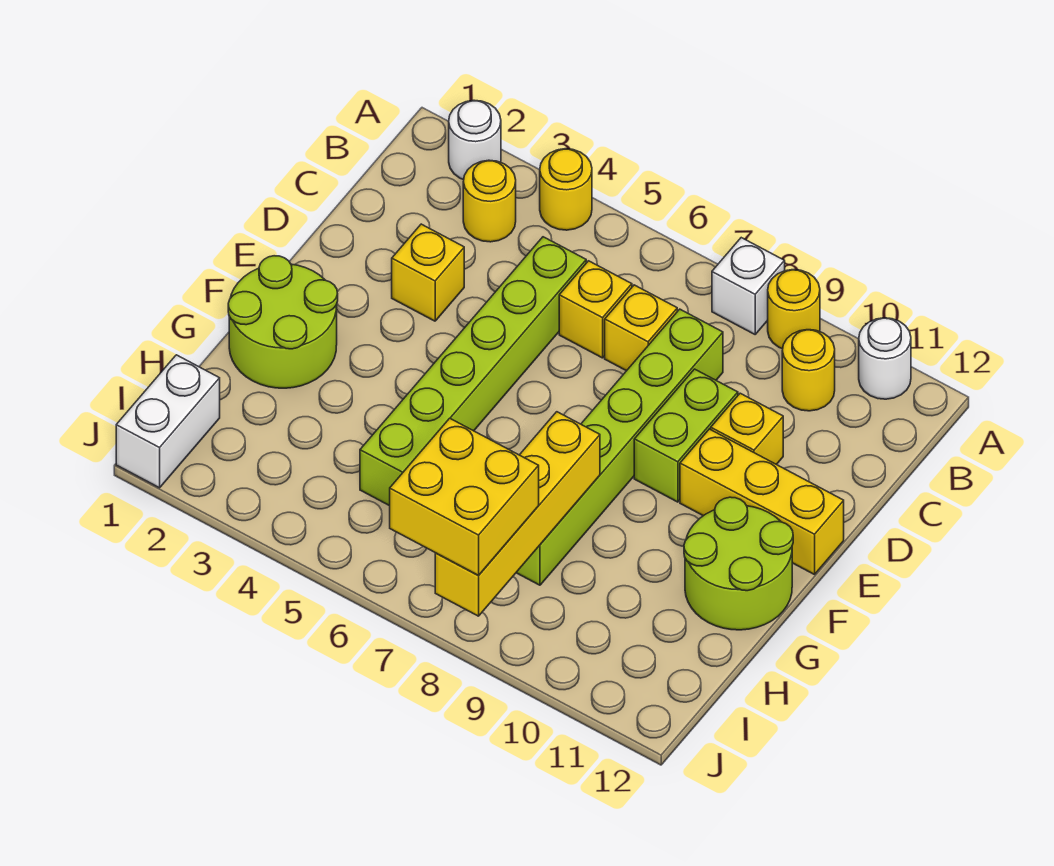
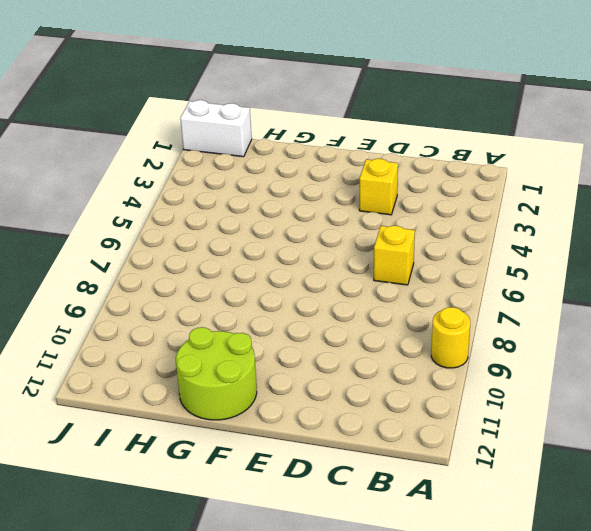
none -> white 1x1 round brick [449,100,501,180]
none -> yellow 1x1 round brick [540,149,592,230]
none -> white 1x1 brick [712,238,785,334]

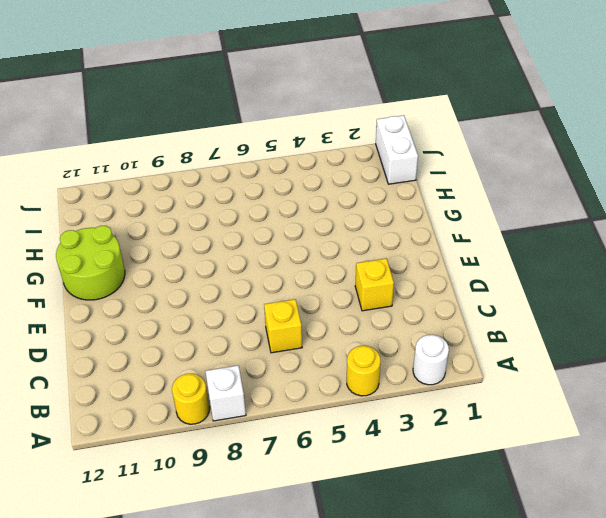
none -> white 1x1 round brick [859,318,911,399]
none -> yellow 1x1 round brick [463,160,516,242]
none -> yellow 1x1 round brick [782,330,835,411]

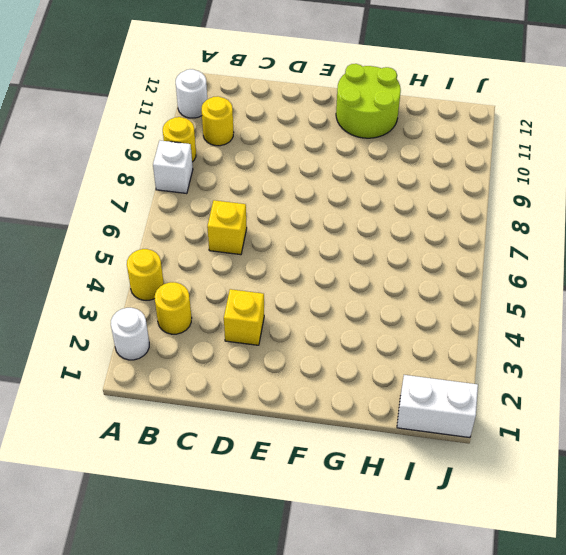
none -> lime 1x6 brick [360,237,586,506]
none -> yellow 1x1 brick [605,285,677,371]
none -> lime 1x6 brick [516,309,723,585]

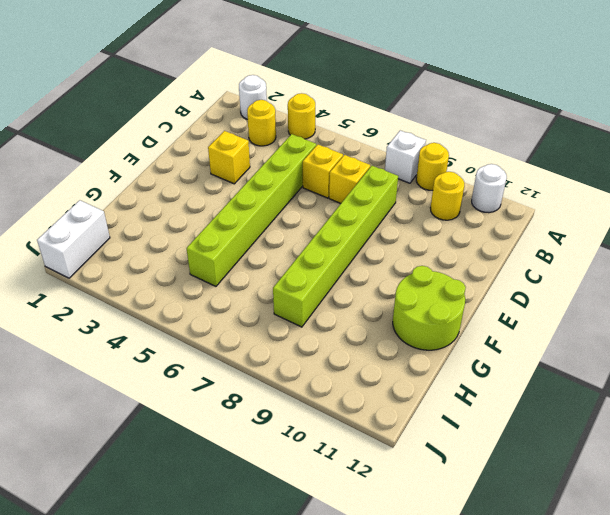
none -> lime 1x2 brick [634,369,738,502]
none -> yellow 1x1 brick [711,393,783,465]
none -> yellow 1x3 brick [680,429,844,575]

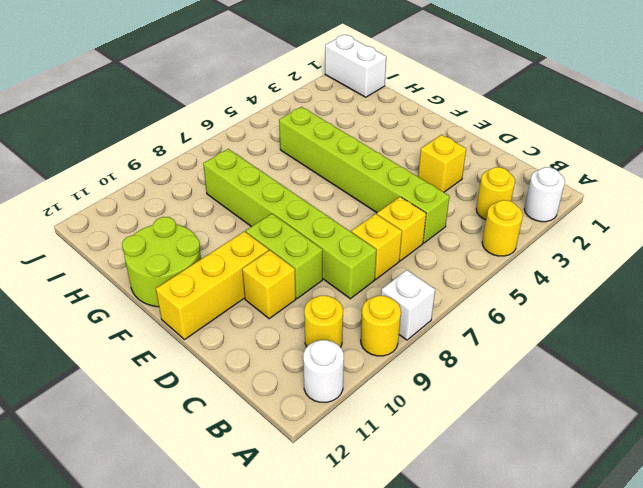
none -> lime 2x2 round brick [228,256,338,388]
none -> yellow 1x4 brick [435,412,600,616]
none -> yellow 2x2 brick [390,418,539,576]

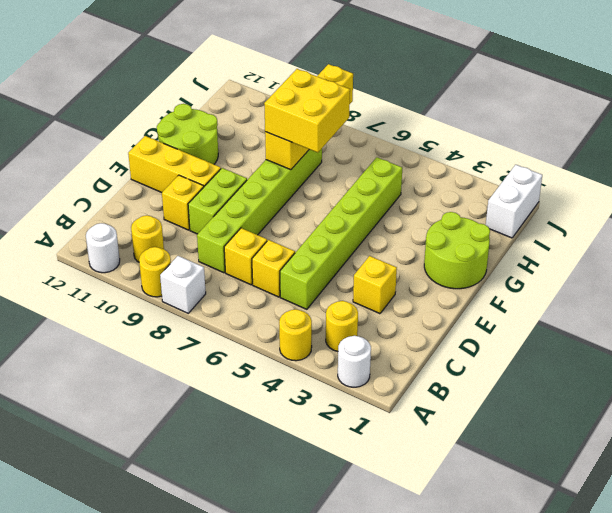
yellow 2x2 brick [264,69,350,153] -> yellow 2x2 brick moved to [390,418,539,576]

